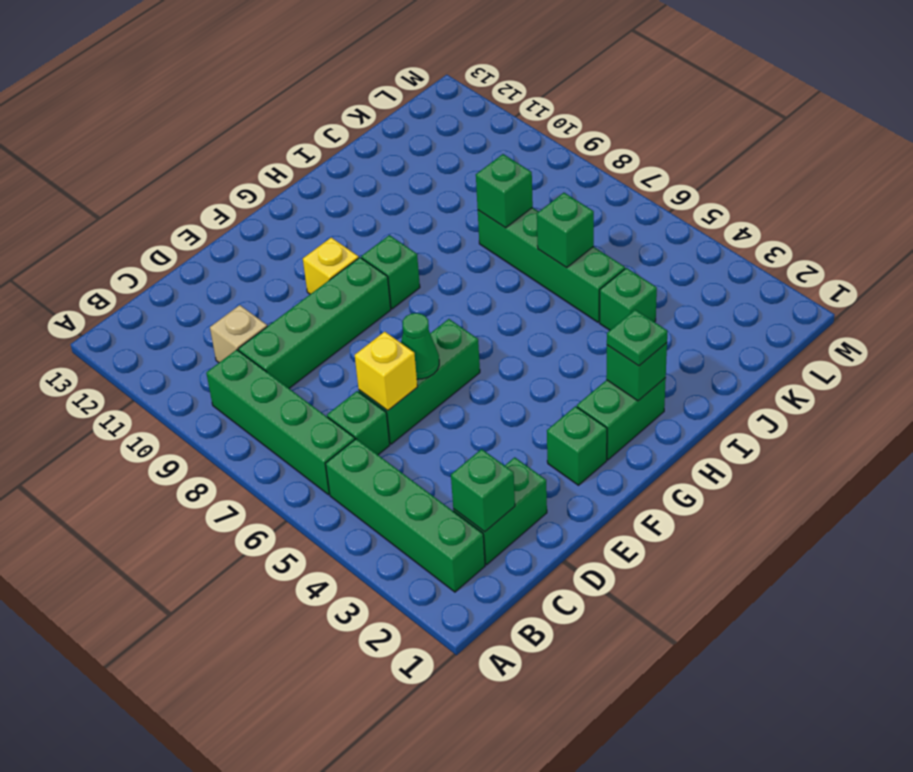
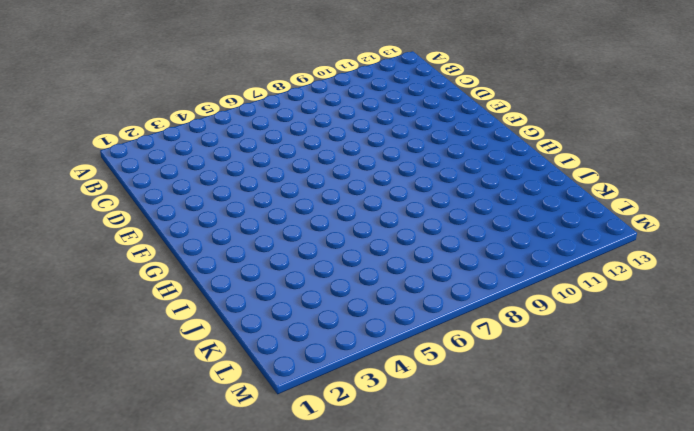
none -> green 1x4 brick [326,439,485,592]
none -> green 1x4 brick [206,350,355,495]
none -> green 1x2 brick [453,457,547,565]

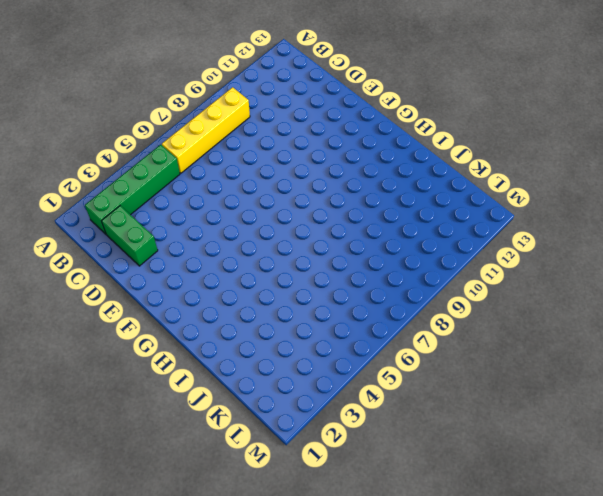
yellow 1x4 brick [162,87,250,173] -> green 1x4 brick [206,350,355,495]
none -> green 1x1 brick [327,391,390,455]
none -> green 1x4 brick [238,257,391,388]
none -> tan 1x1 brick [210,305,267,362]

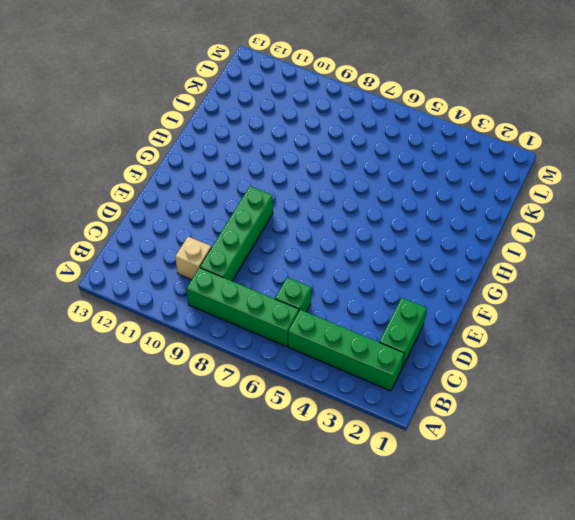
none -> green 1x3 brick [359,319,480,444]
none -> green 1x1 brick [547,406,607,485]
none -> yellow 1x1 brick [303,238,359,294]

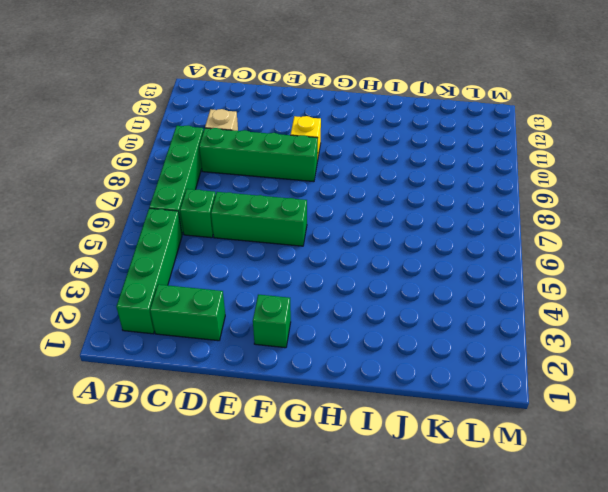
none -> green 1x2 brick [577,378,666,460]
none -> green 1x1 brick [361,235,420,309]
none -> green 1x1 brick [600,268,657,330]

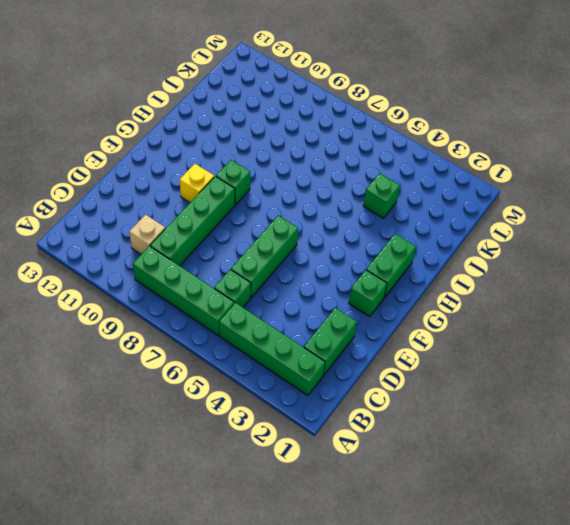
none -> green 1x4 brick [478,208,625,322]
none -> green 1x1 brick [451,449,515,532]
none -> yellow 1x1 brick [355,332,417,410]

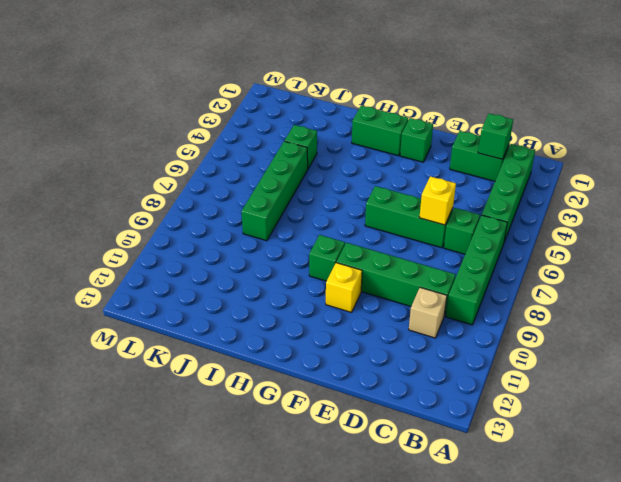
none -> green 1x1 cone [401,313,439,379]
none -> green 1x1 brick [606,343,667,401]
none -> green 1x1 brick [537,193,594,268]

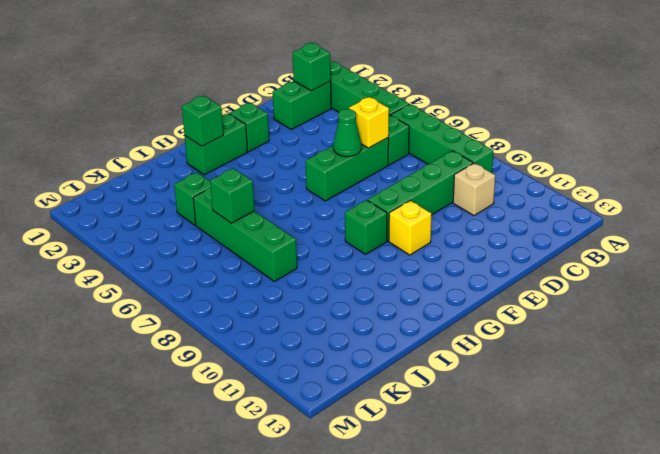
none -> green 1x1 brick [476,154,533,228]
none -> green 1x1 plate [607,310,667,366]

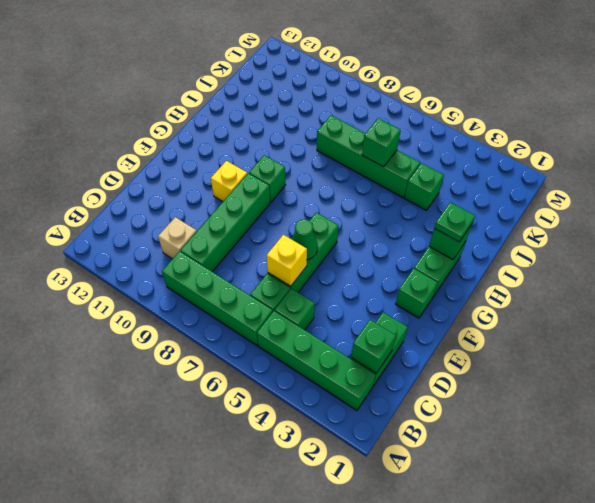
green 1x1 brick [275,289,315,330] -> green 1x1 brick moved to [476,154,533,228]

